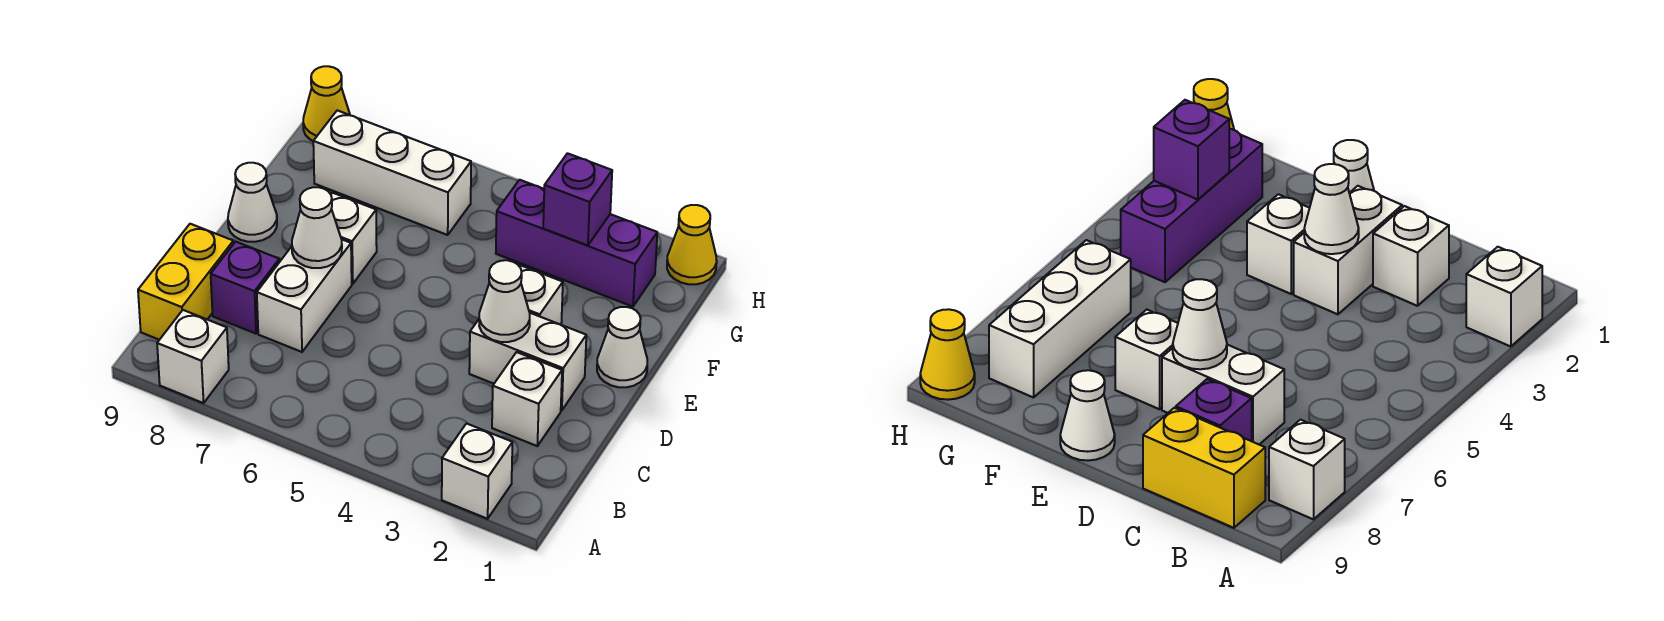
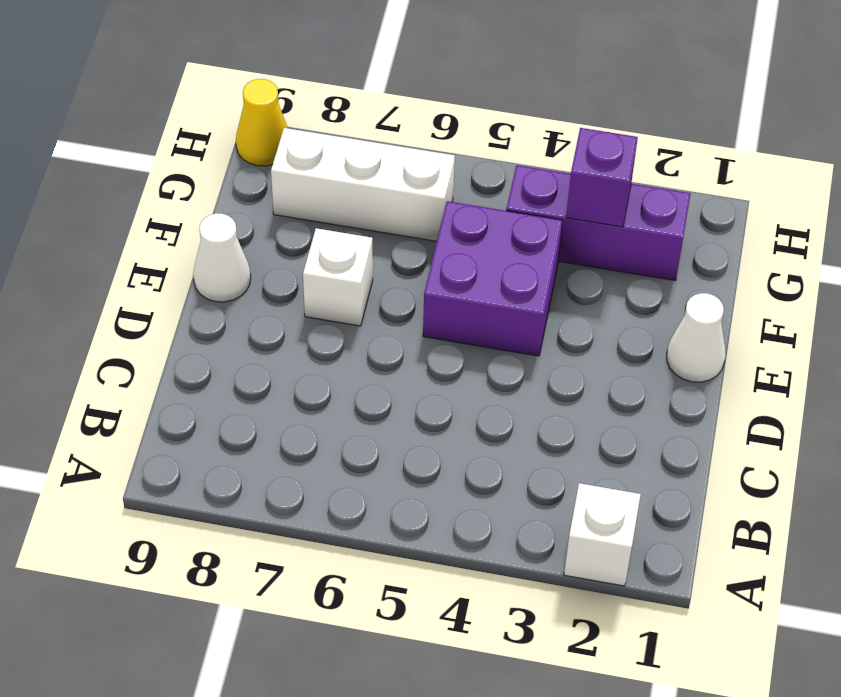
purple 2x2 brick [423,201,563,356] -> none
none -> white 1x1 brick [157,310,229,403]
none -> yellow 1x2 brick [138,224,233,340]
none -> white 1x1 brick [492,352,562,446]

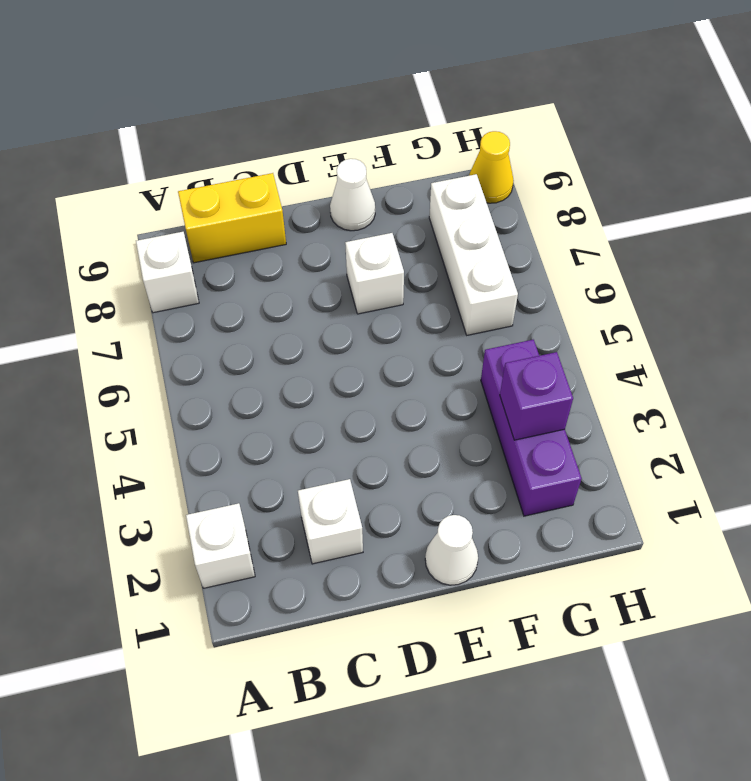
none -> white 1x2 brick [257,240,352,352]
none -> purple 1x1 brick [211,242,279,334]
none -> white 1x2 brick [469,313,586,411]

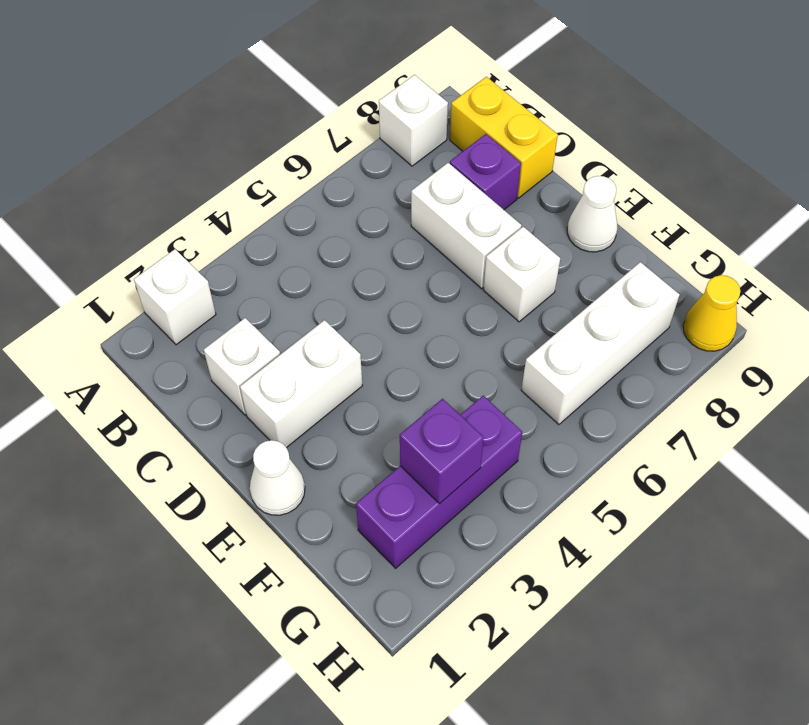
none -> white 1x1 brick [518,265,563,325]
none -> yellow 1x1 cone [667,205,717,284]
none -> white 1x1 cone [479,260,530,342]

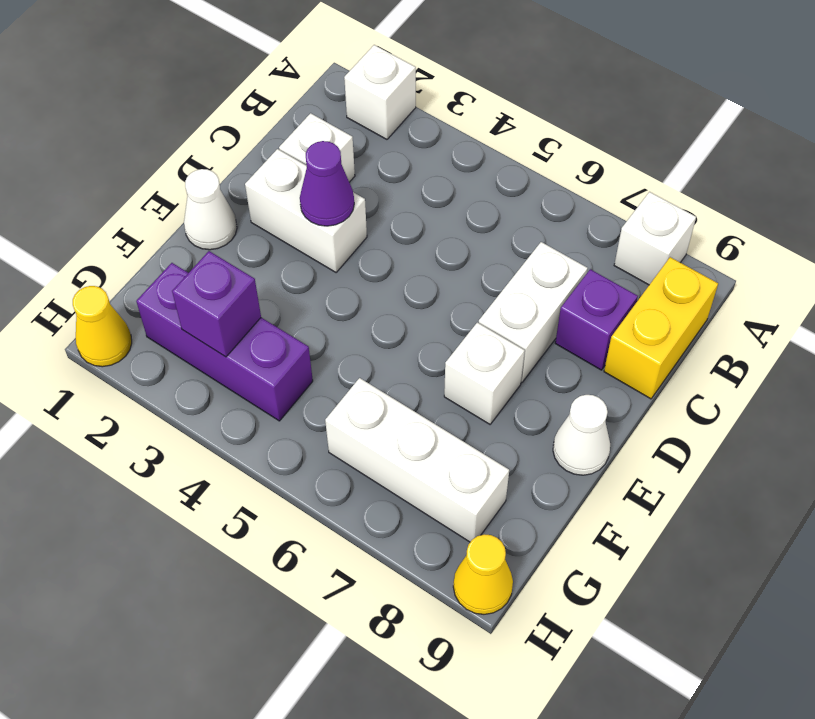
purple 1x1 cone [300,141,354,226] -> white 1x1 cone [479,260,530,342]
none -> white 1x1 brick [518,265,563,325]
none -> white 1x1 cone [292,187,342,268]

